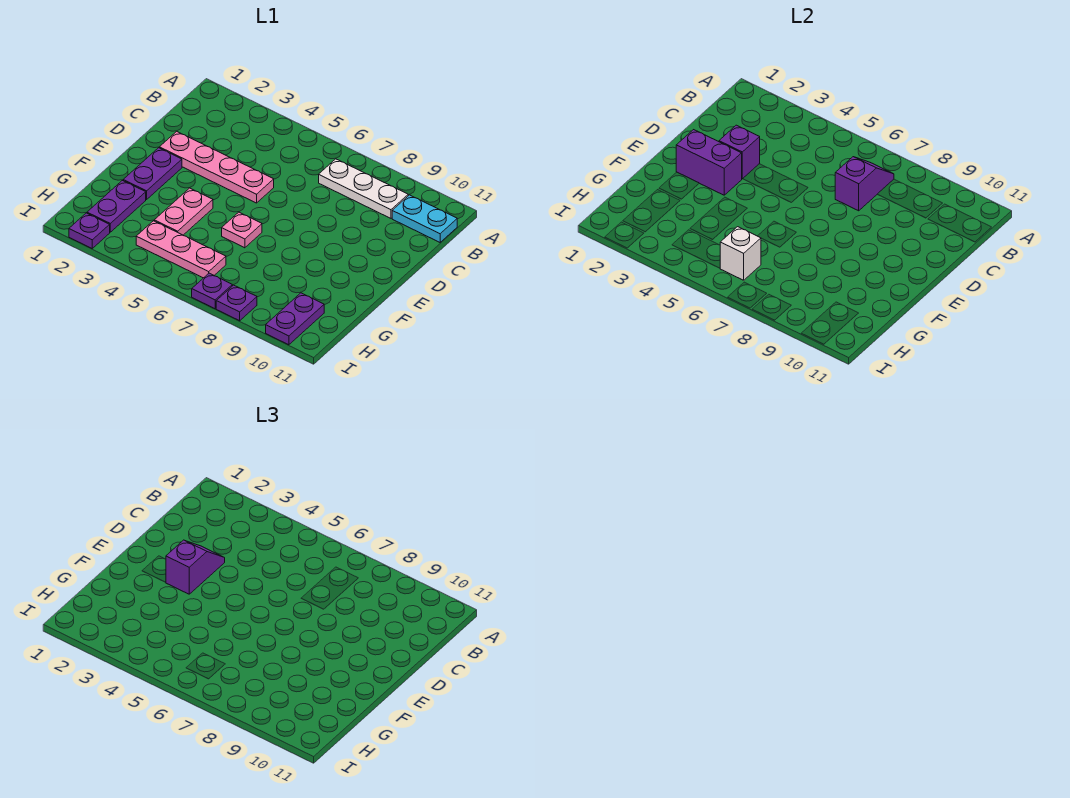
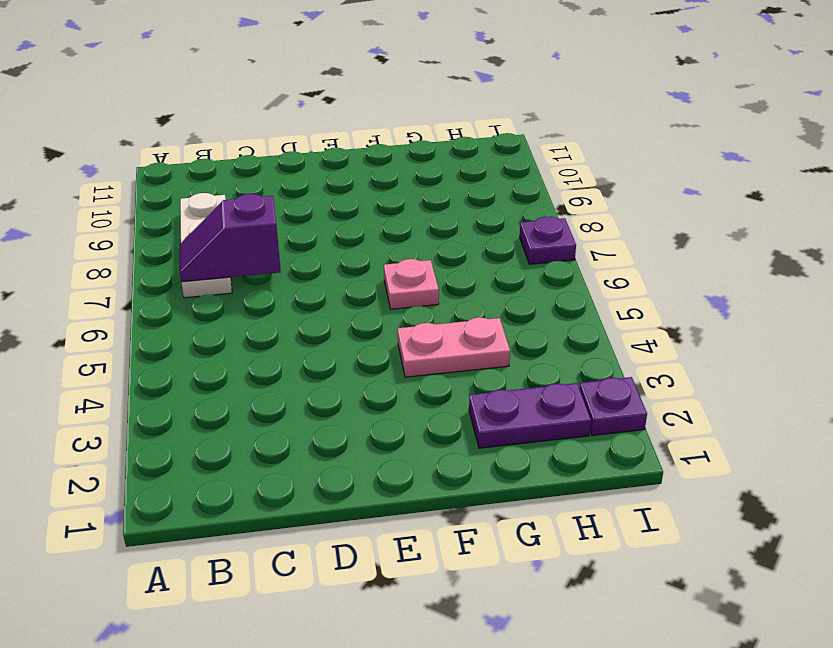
none -> cyan 1x2 plate [392,195,457,242]
none -> pink 1x4 plate [159,131,274,203]
none -> purple 1x2 plate [123,148,182,200]

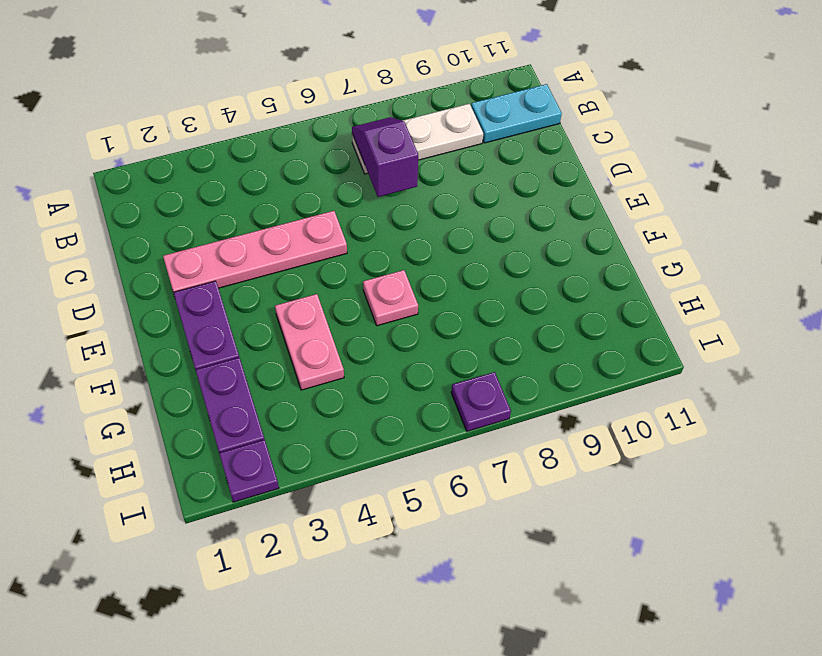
none -> pink 1x3 plate [136,221,226,278]
none -> purple 1x2 plate [266,293,324,345]
none -> purple 1x1 plate [216,285,257,321]

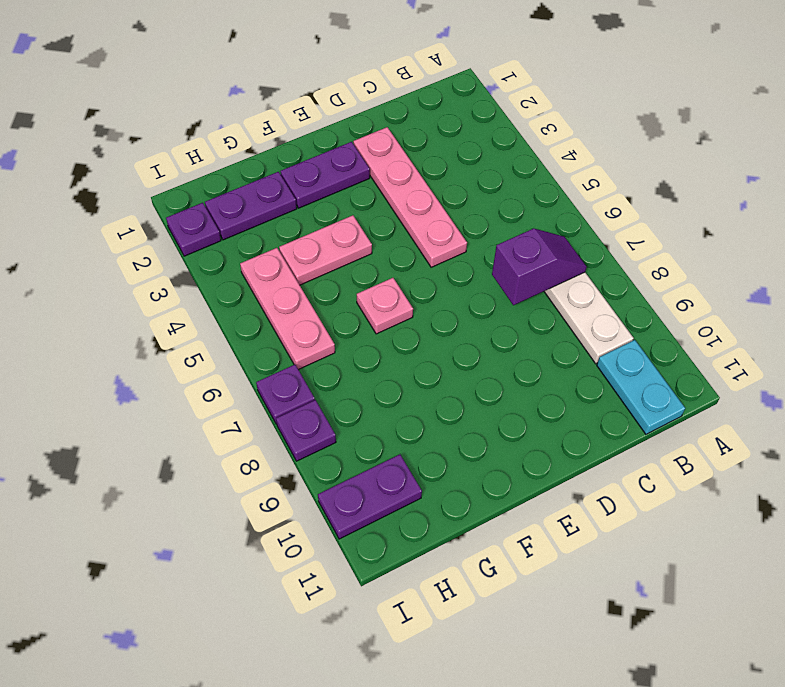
none -> purple 1x1 brick [719,125,760,179]
none -> purple 1x2 brick [676,130,742,195]
none -> white 1x1 brick [720,227,761,280]

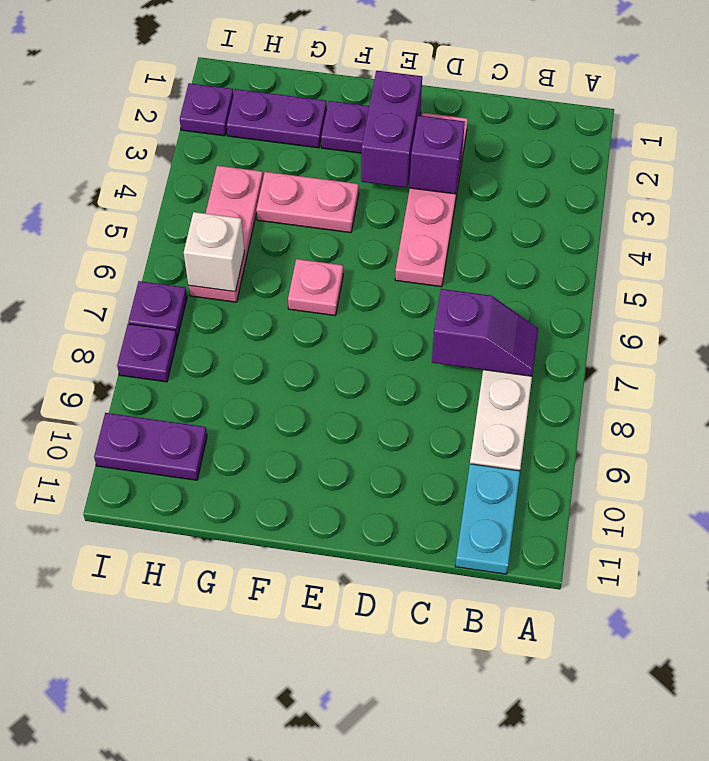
none -> purple 1x2 slope [166,540,225,594]

